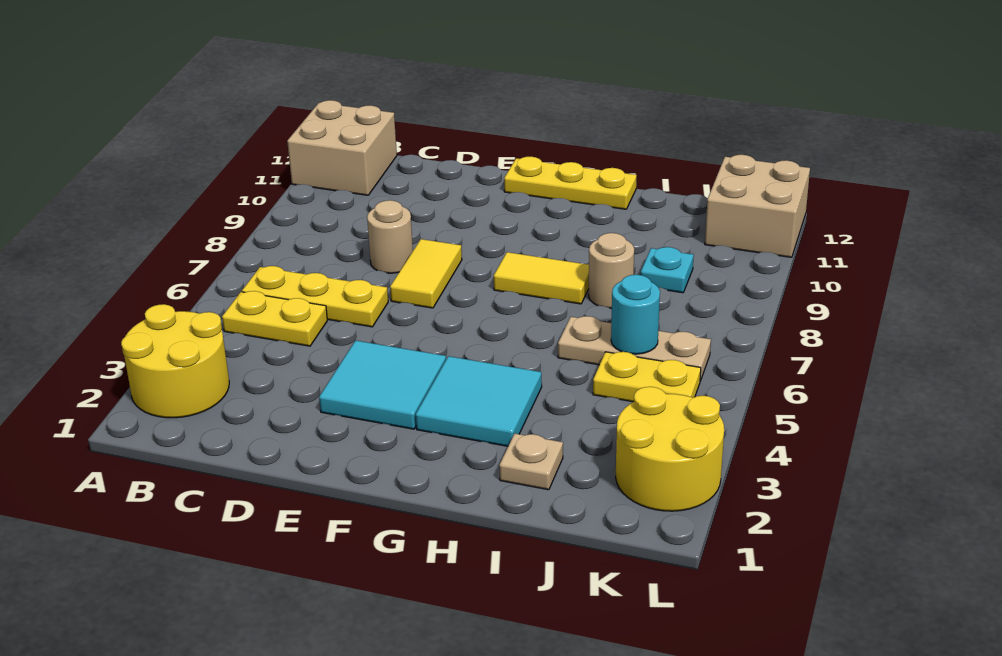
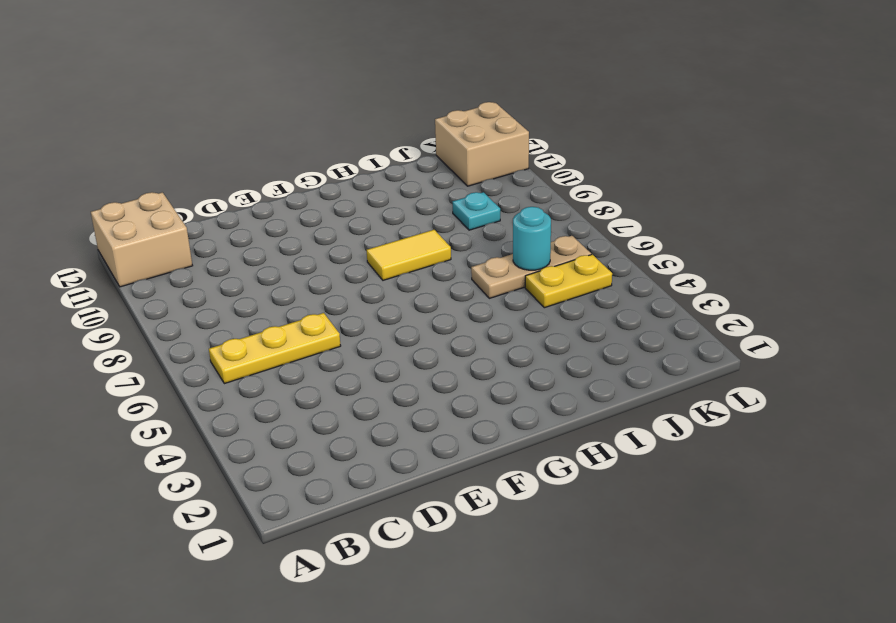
none -> yellow 2x2 round brick [121,304,229,418]
none -> yellow 1x2 plate [222,291,327,346]
none -> tan 1x1 round brick [367,200,413,273]

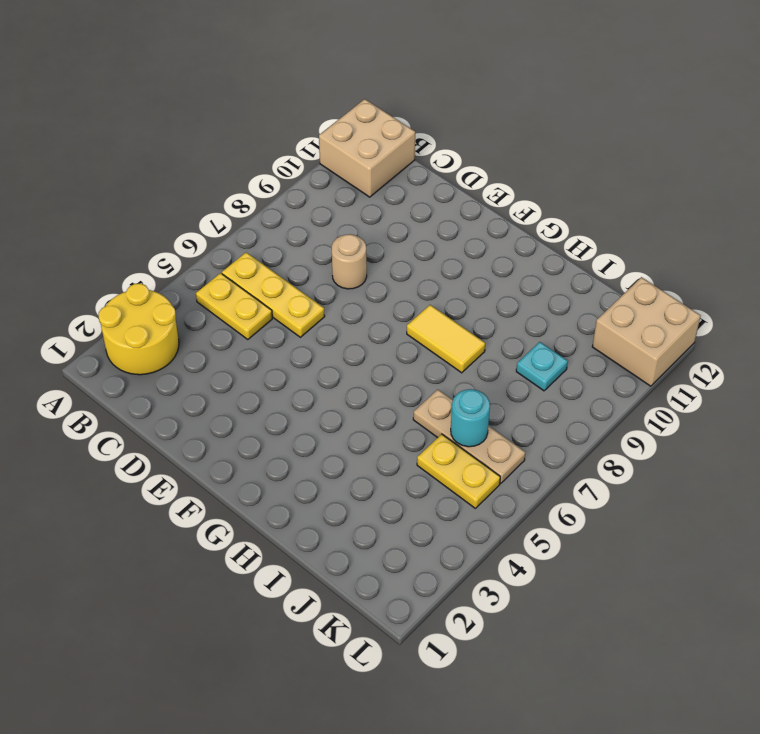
none -> cyan 2x2 tile [319,340,446,429]
none -> yellow 1x2 tile [390,239,462,308]
none -> yellow 1x3 plate [504,157,637,209]

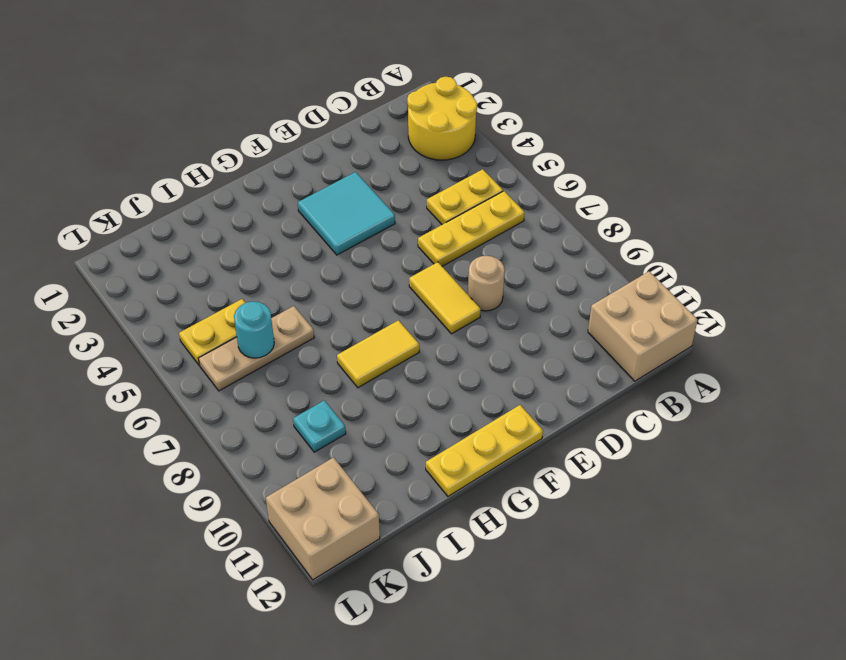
none -> cyan 2x2 tile [416,356,542,446]
none -> tan 1x1 plate [499,434,563,490]
none -> tan 1x1 round brick [589,233,634,308]

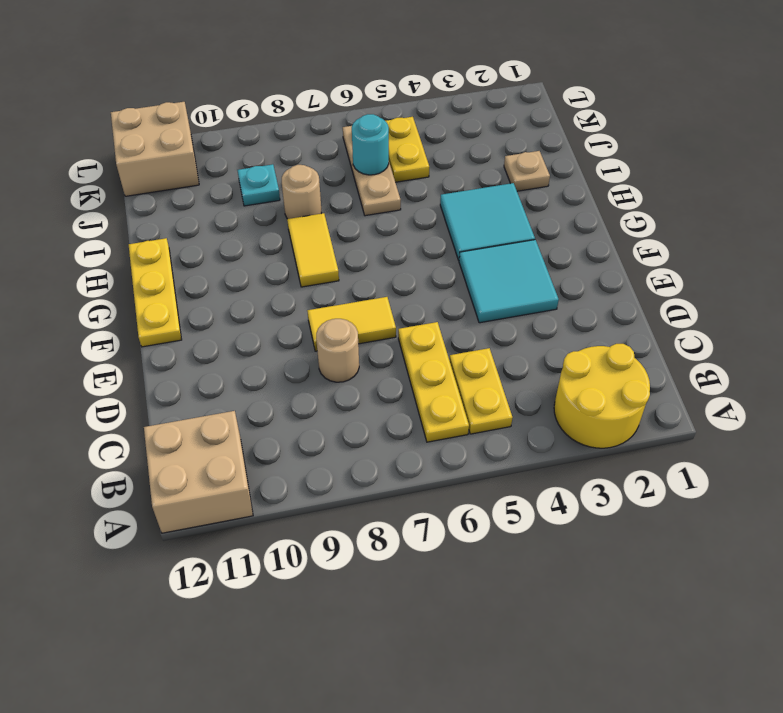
none -> yellow 2x2 round brick [616,387,724,511]

